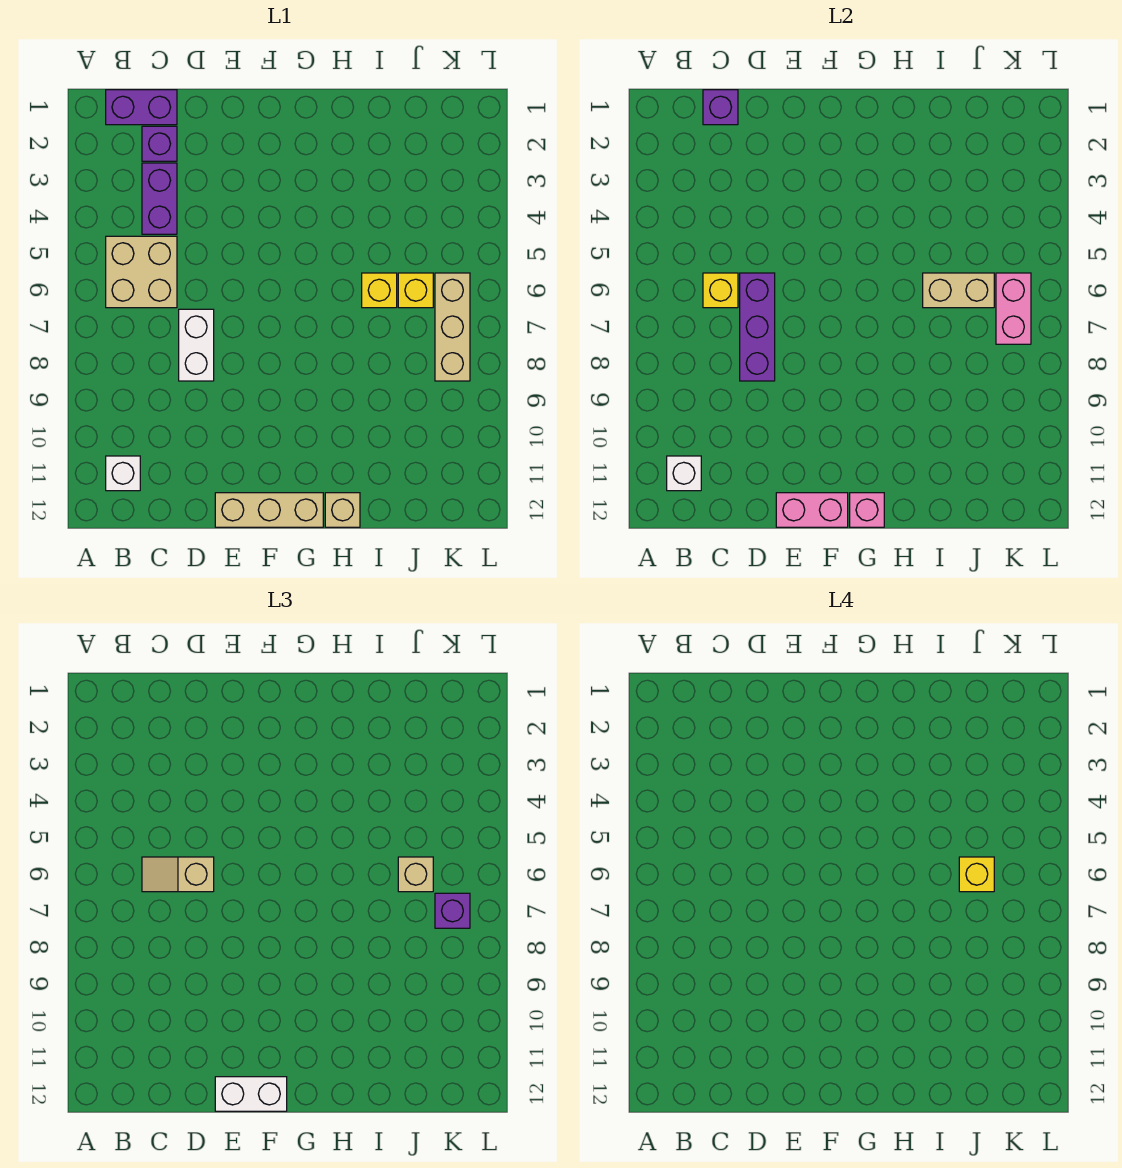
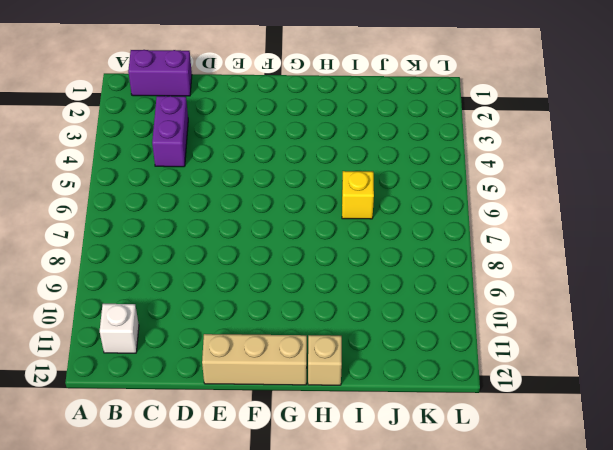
none -> tan 2x2 brick [106,236,177,308]
none -> purple 1x1 brick [142,126,177,161]
none -> white 1x2 brick [179,309,214,381]

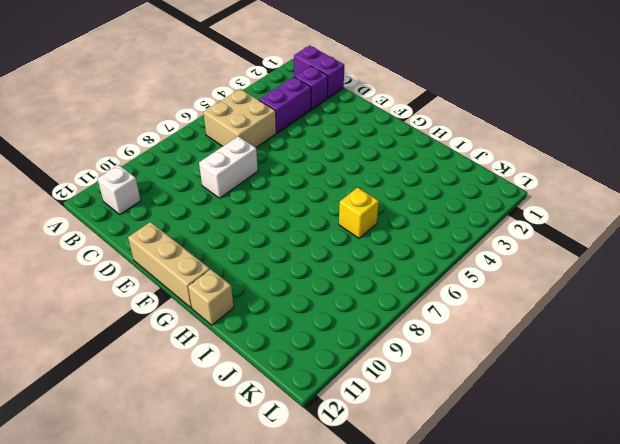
none -> yellow 1x1 brick [398,273,433,308]
none -> tan 1x3 brick [435,273,470,381]
none -> white 1x1 brick [667,456,701,491]

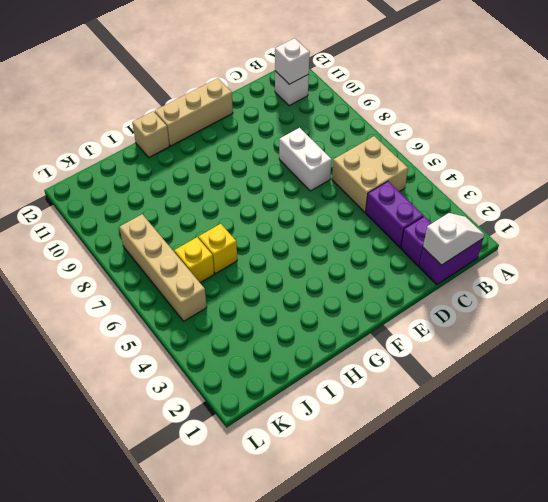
white 1x2 slope [423,213,484,265] -> purple 1x1 brick [703,90,738,125]
tan 1x4 brick [120,214,207,321] -> tan 1x3 brick [435,273,470,381]
none -> yellow 1x1 brick [703,273,738,308]
none -> purple 1x3 brick [740,273,775,381]
none -> pink 1x2 brick [776,493,848,527]

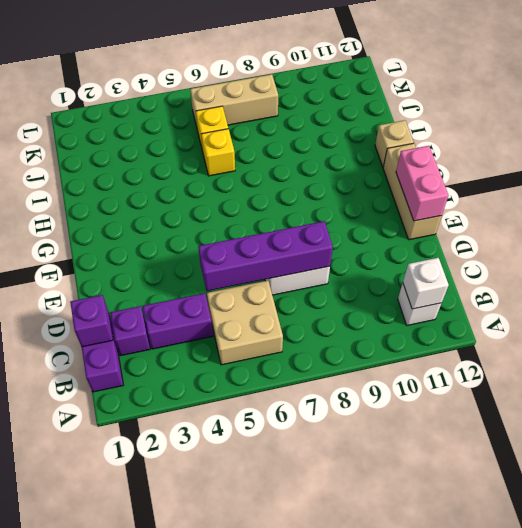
purple 1x4 brick [198,221,333,291] -> purple 1x3 brick [740,273,775,381]
none -> yellow 1x1 brick [703,273,738,308]
none -> pink 1x1 brick [850,493,884,527]
none -> tan 1x2 brick [923,273,994,308]

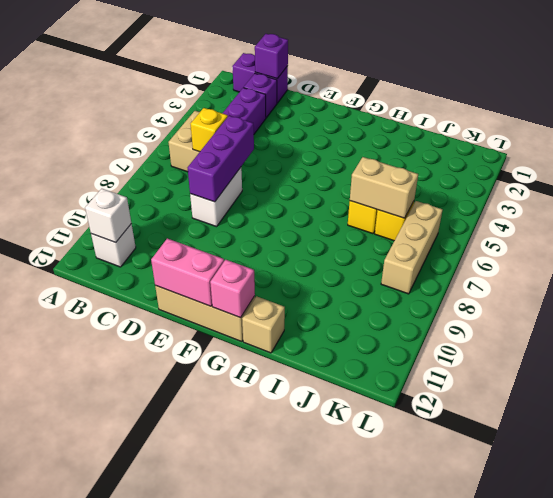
none -> pink 1x2 brick [996,273,1031,344]
none -> tan 1x2 slope [142,857,214,892]
none -> white 1x2 brick [215,1077,287,1111]

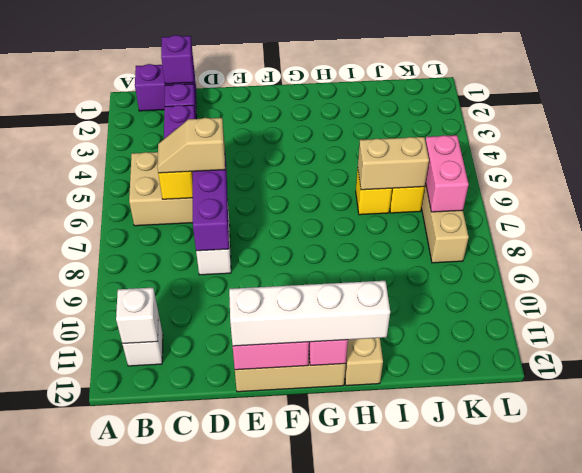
white 1x4 brick [229,281,390,346] -> white 1x2 brick [215,1077,287,1111]
none -> tan 1x1 brick [398,857,433,892]
none -> purple 1x1 brick [435,893,470,928]
none -> yellow 1x1 brick [959,857,994,892]

